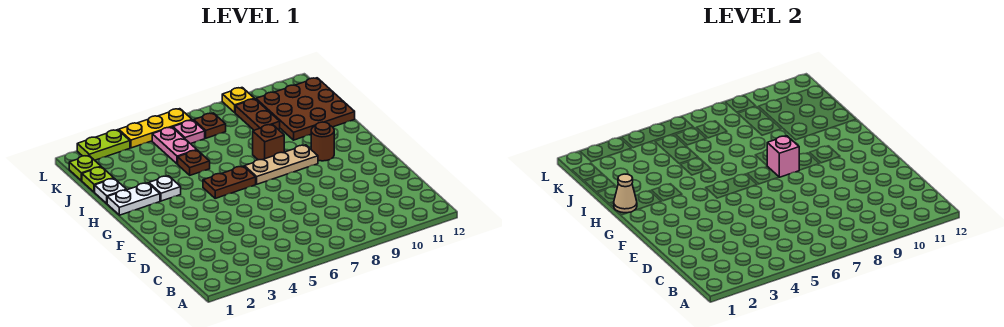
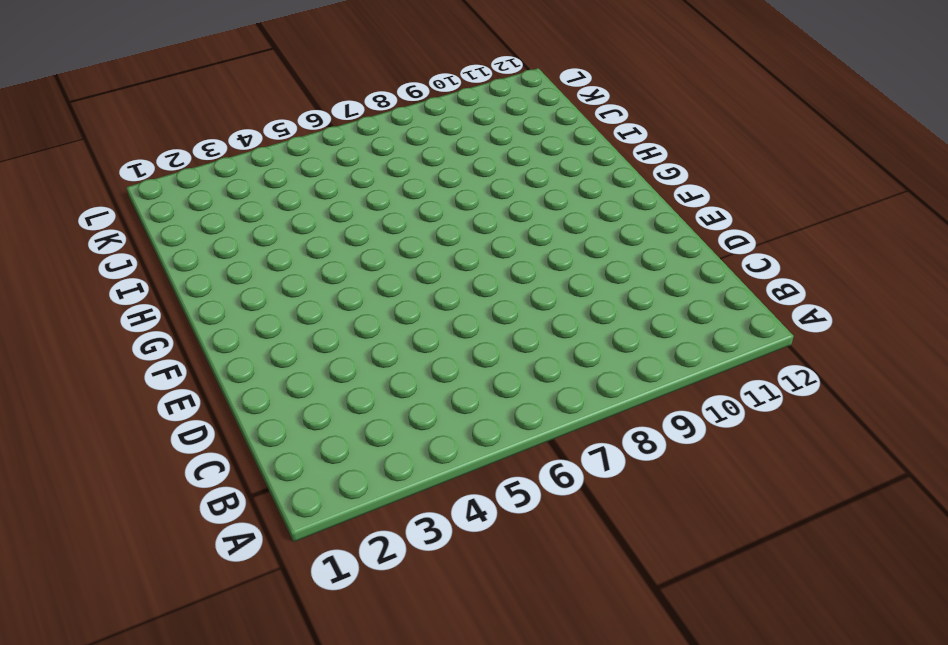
none -> brown 1x2 plate [203,166,256,198]
none -> tan 1x3 plate [245,145,318,184]
none -> brown 1x1 round brick [311,122,334,161]

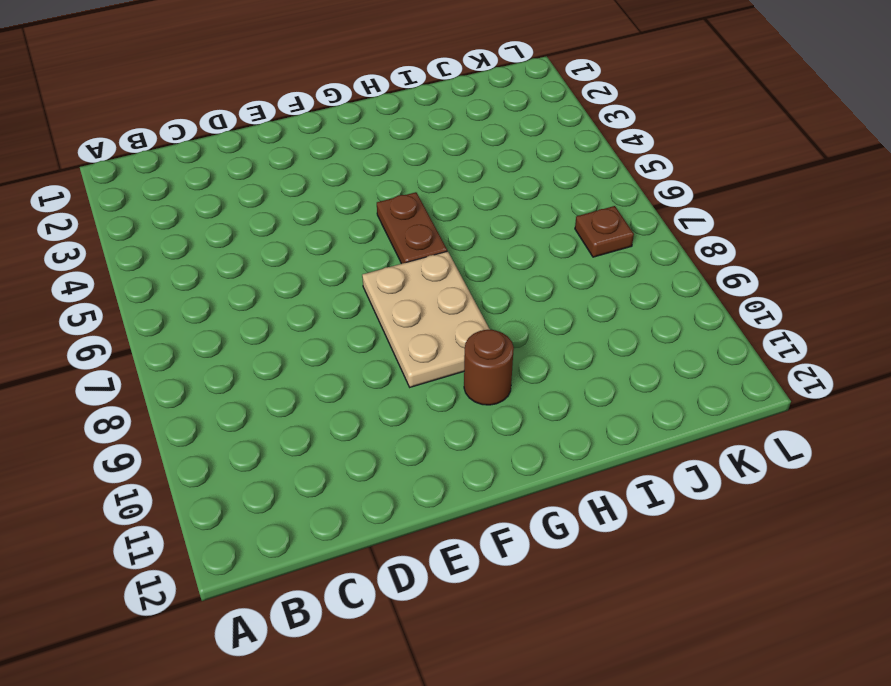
tan 2x3 plate [362,251,490,387] -> tan 1x3 plate [245,145,318,184]
none -> white 1x2 plate [107,183,160,215]
none -> white 1x1 plate [149,176,181,201]
none -> brown 1x1 brick [253,124,284,160]

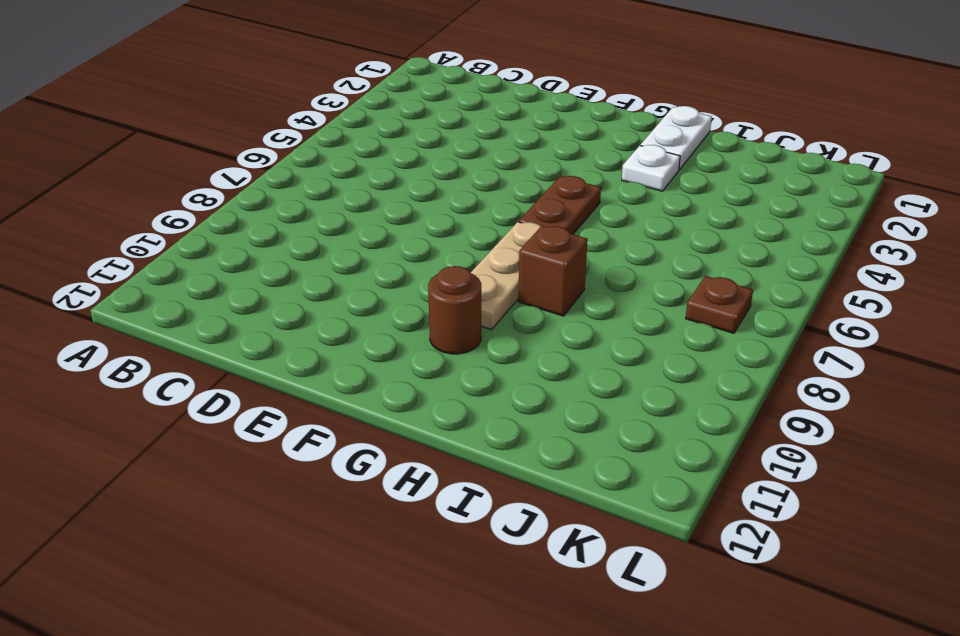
none -> white 1x1 plate [95,178,127,203]
none -> brown 1x1 plate [178,150,210,175]
none -> brown 3x3 plate [256,78,355,140]

